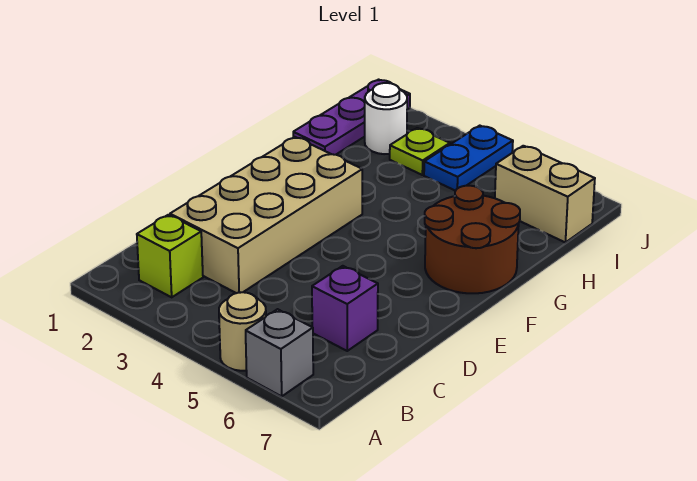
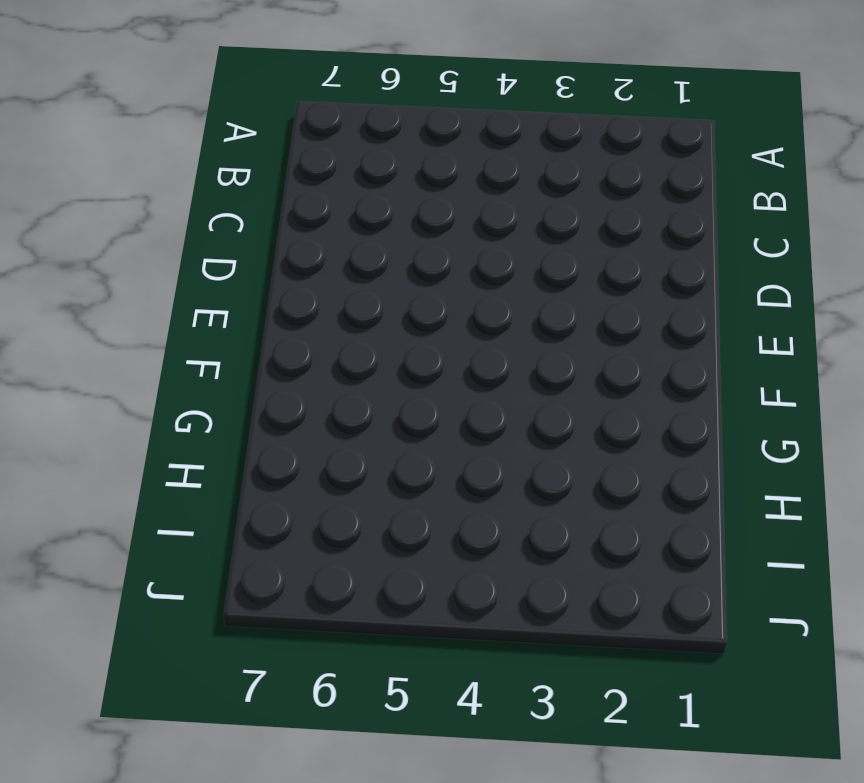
none -> tan 1x1 round brick [219,292,266,371]
none -> grey 1x1 brick [246,309,313,396]

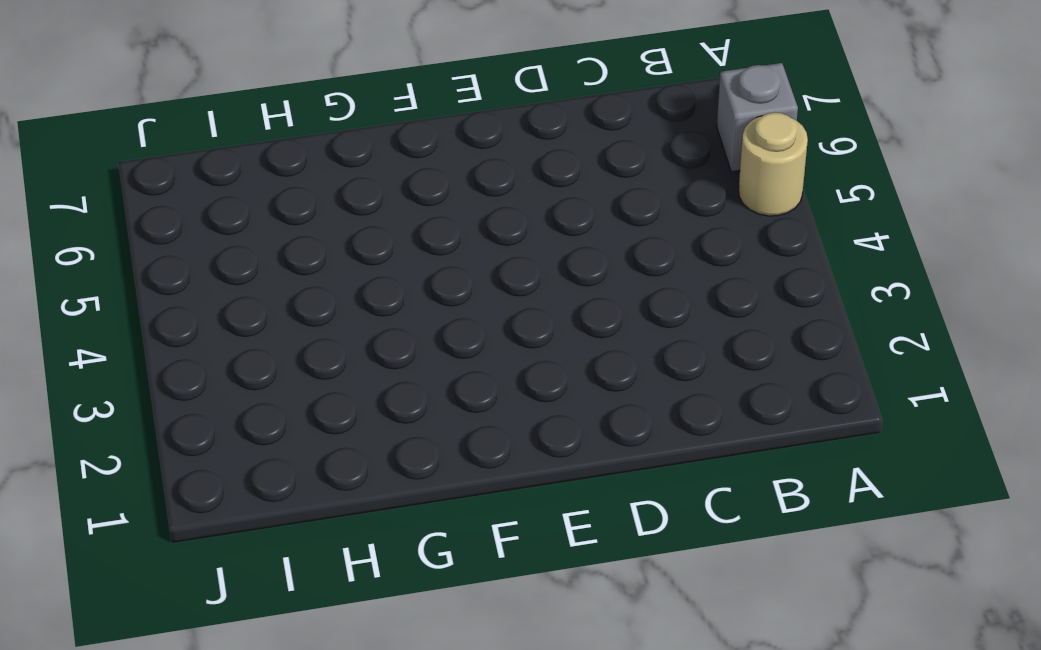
none -> lime 1x1 brick [137,215,203,297]
none -> tan 2x4 brick [170,137,362,293]

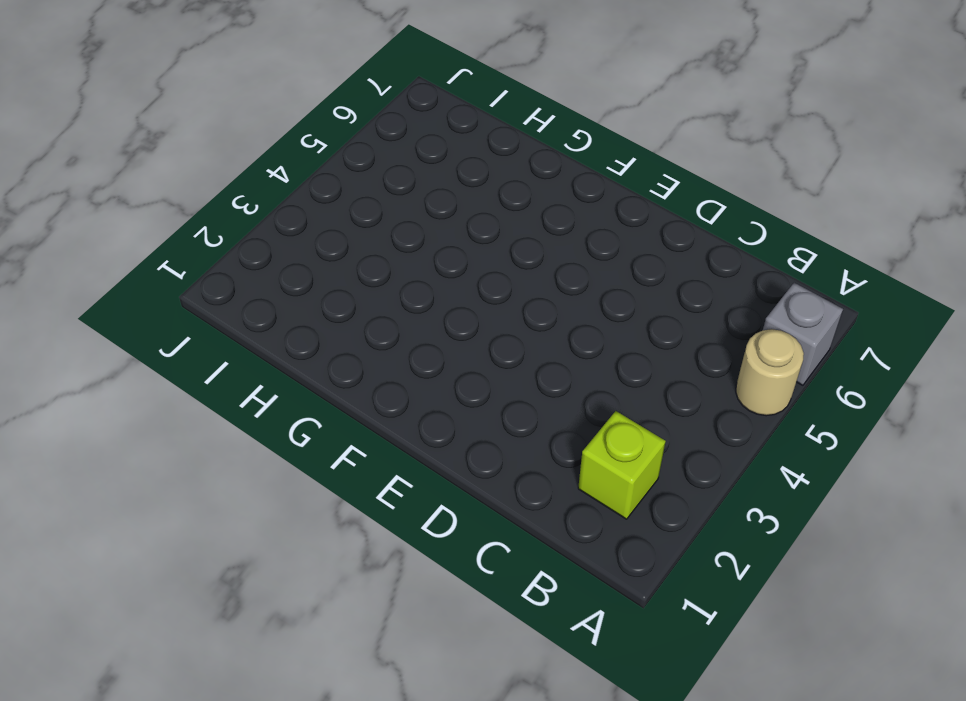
none -> tan 2x4 brick [170,137,362,293]
none -> purple 1x1 brick [312,266,378,351]

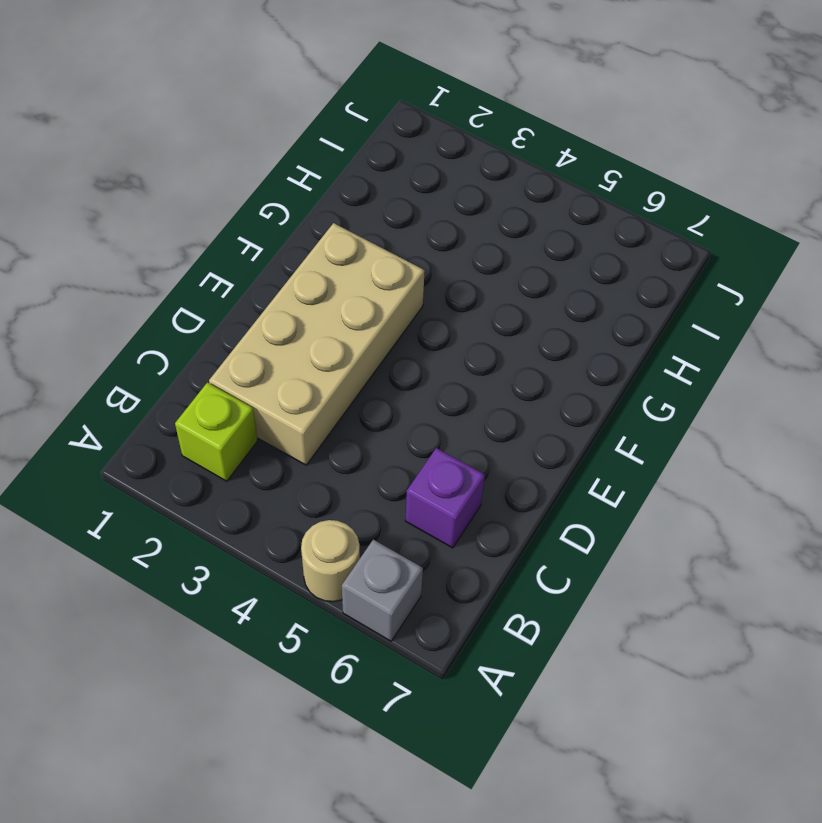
none -> brown 2x2 round brick [425,186,520,293]
none -> purple 1x3 plate [293,80,410,155]

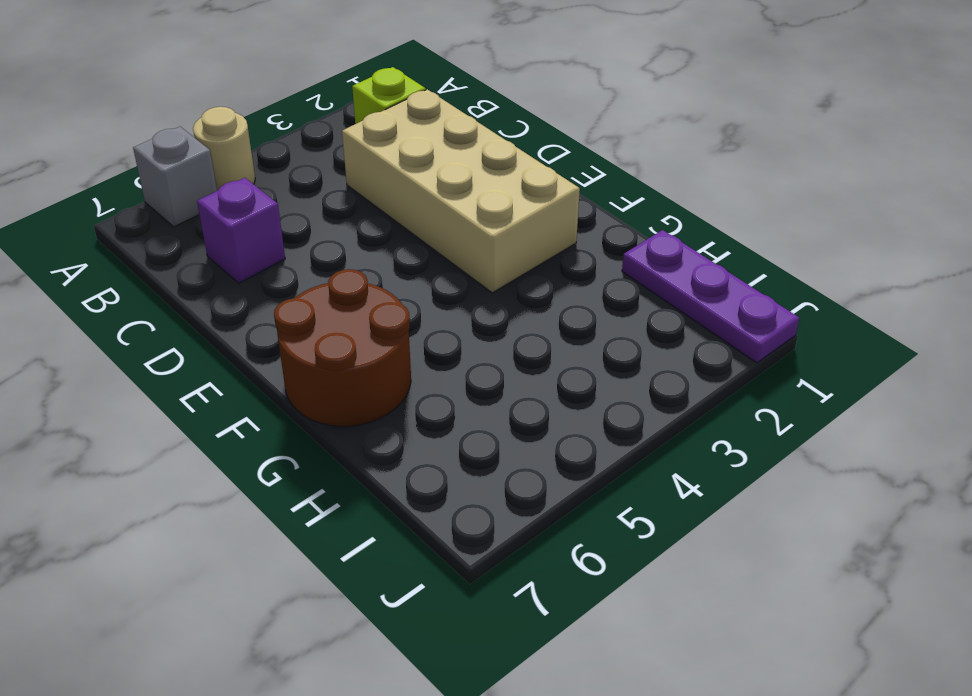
none -> white 1x1 round brick [365,83,407,154]
none -> lime 1x1 plate [390,128,450,175]

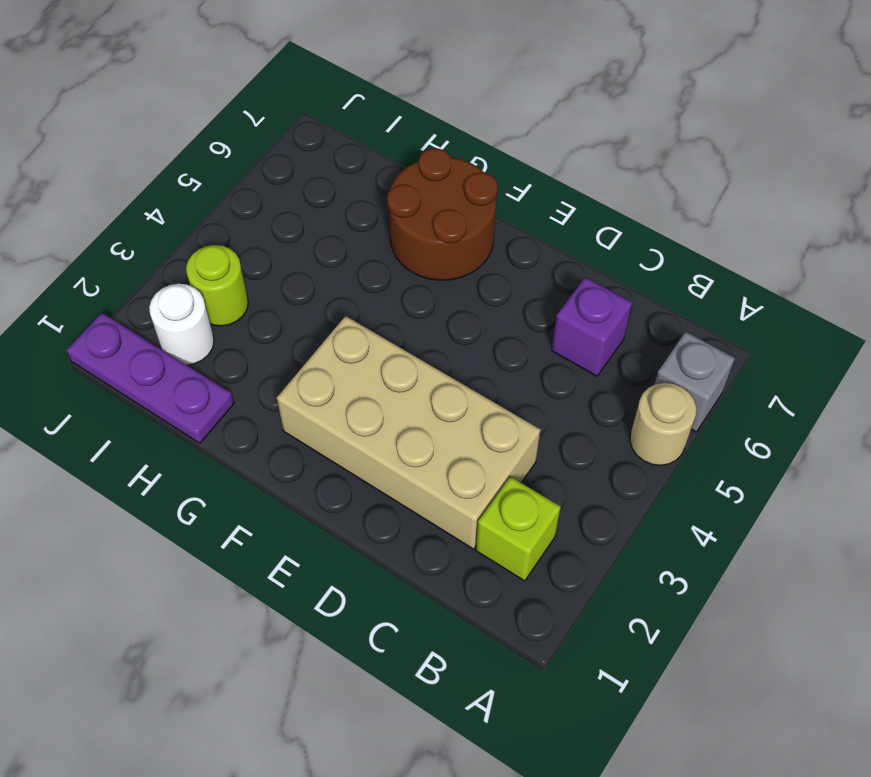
lime 1x1 round brick [186,245,248,326] -> lime 1x1 plate [390,128,450,175]
none -> blue 1x2 plate [424,126,513,191]
none -> tan 1x2 brick [495,146,595,242]

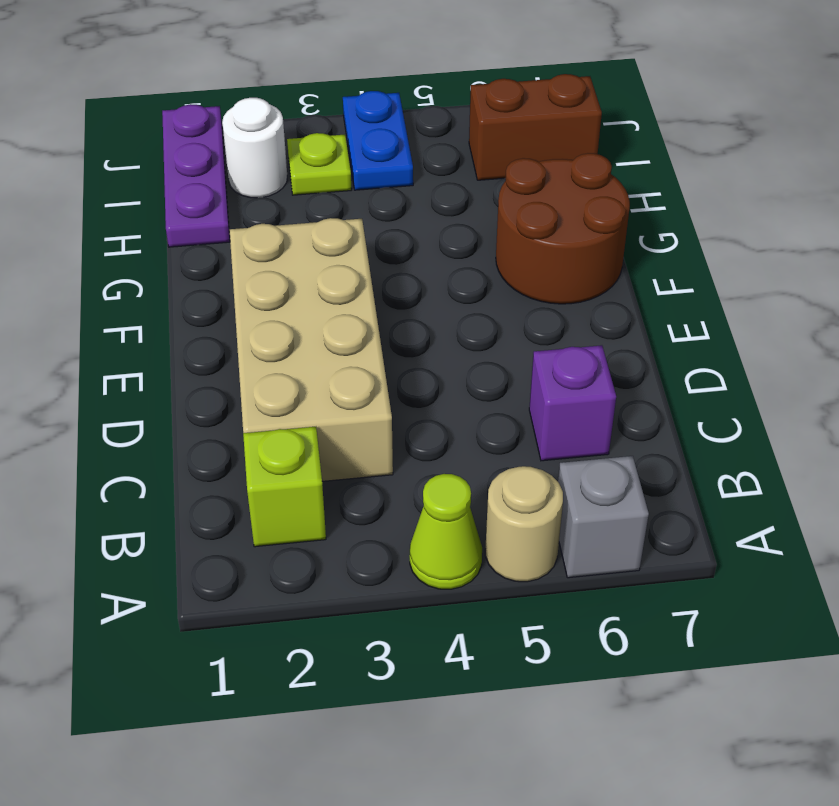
lime 1x1 cone [410,474,482,589] -> none
brown 1x2 brick [469,74,602,180] -> tan 1x2 brick [495,146,595,242]

